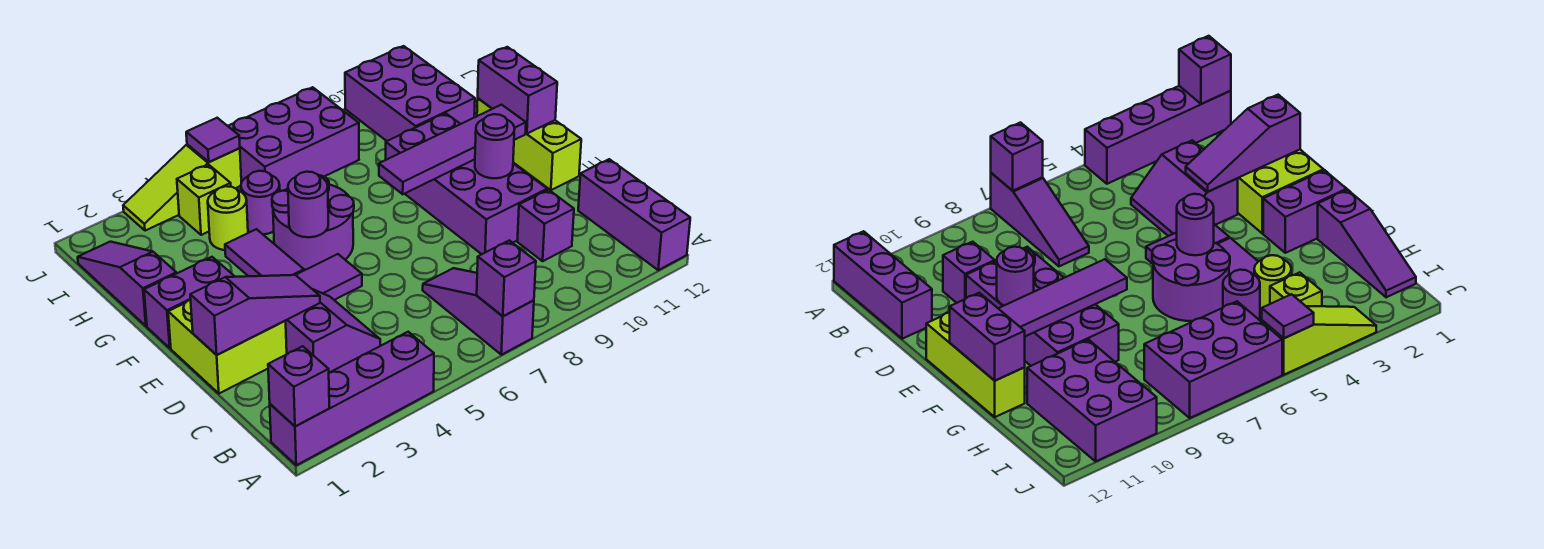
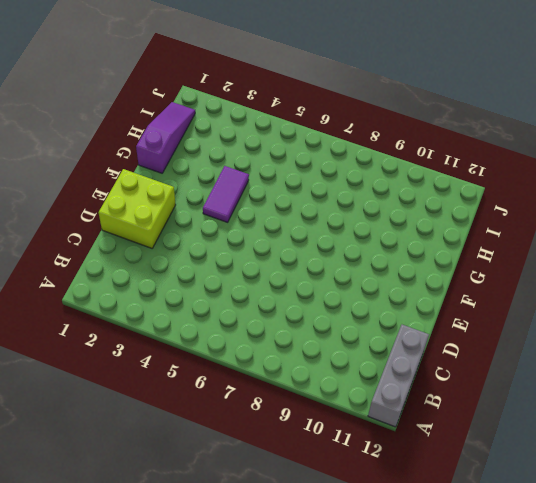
grey 1x3 brick [368,325,429,427] -> purple 1x3 brick [578,159,690,270]
none -> purple 1x4 brick [270,332,434,465]
none -> purple 1x3 slope [423,268,534,355]
none -> purple 2x2 slope [286,289,380,373]

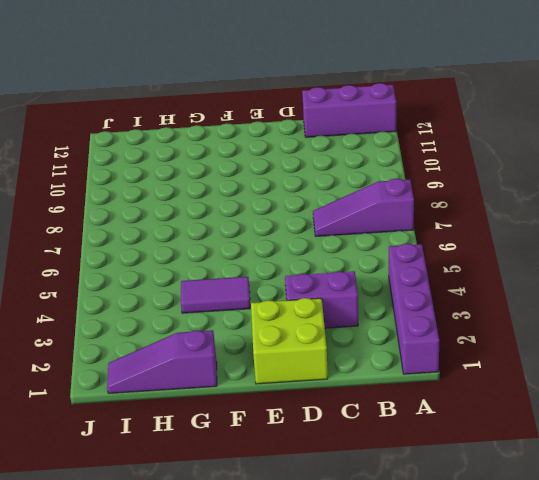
none -> purple 1x1 brick [517,190,574,261]
none -> purple 2x4 brick [386,113,547,254]
none -> purple 1x2 tile [296,254,362,300]

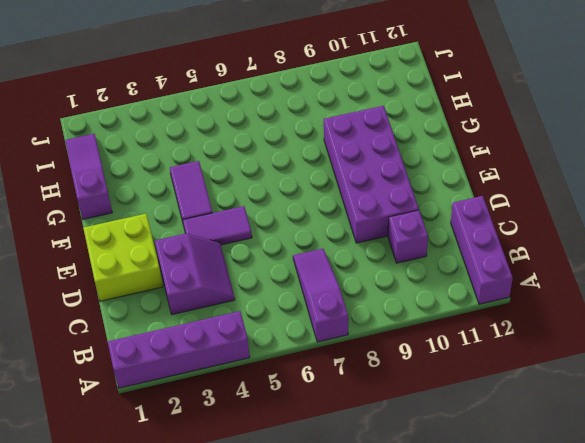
none -> lime 1x3 brick [477,98,581,190]
none -> purple 1x2 brick [144,257,235,348]
none -> purple 2x2 round brick [272,175,354,270]

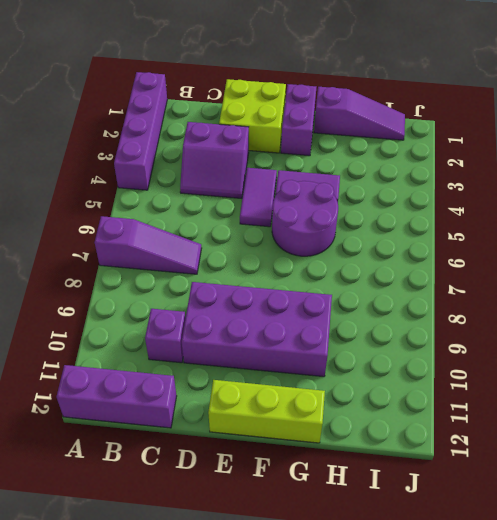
none -> lime 1x1 round brick [208,186,248,250]
none -> purple 1x1 round brick [241,171,280,234]
none -> purple 2x3 brick [345,46,475,141]

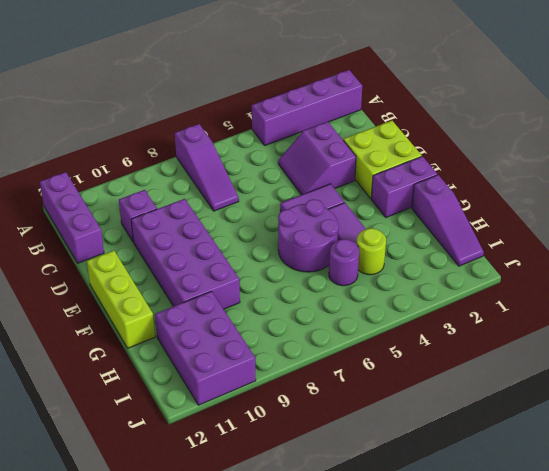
none -> lime 1x1 brick [177,164,231,235]
none -> purple 2x3 brick [228,87,359,191]
none -> lime 1x3 slope [123,144,241,231]

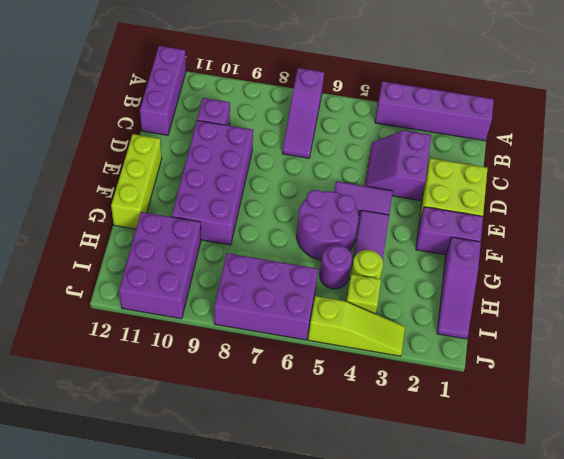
none -> purple 1x1 brick [268,346,329,426]
none -> purple 1x1 brick [477,240,536,316]
none -> purple 1x3 slope [190,275,320,355]

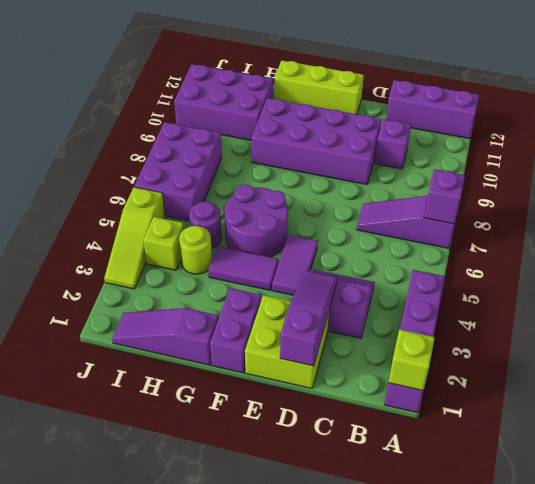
lime 1x1 brick [388,329,435,391] -> purple 1x1 brick [268,346,329,426]
none -> purple 1x1 round brick [475,114,515,178]
none -> purple 1x1 round brick [288,172,328,237]
none -> purple 1x4 tile [379,105,526,194]

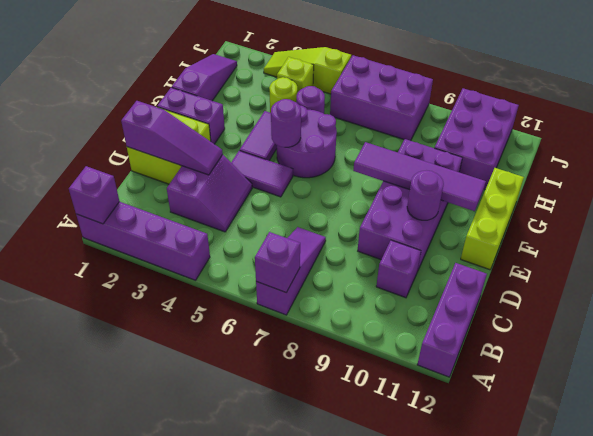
none -> purple 1x2 brick [478,47,557,134]
none -> purple 1x1 tile [186,118,240,162]

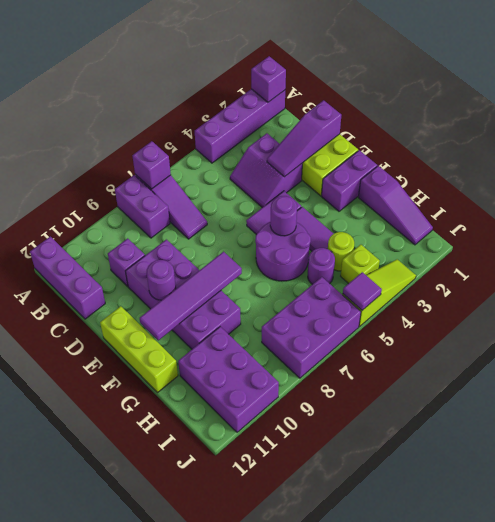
purple 1x2 brick [115,175,170,238] -> purple 1x2 brick moved to [478,47,557,134]

